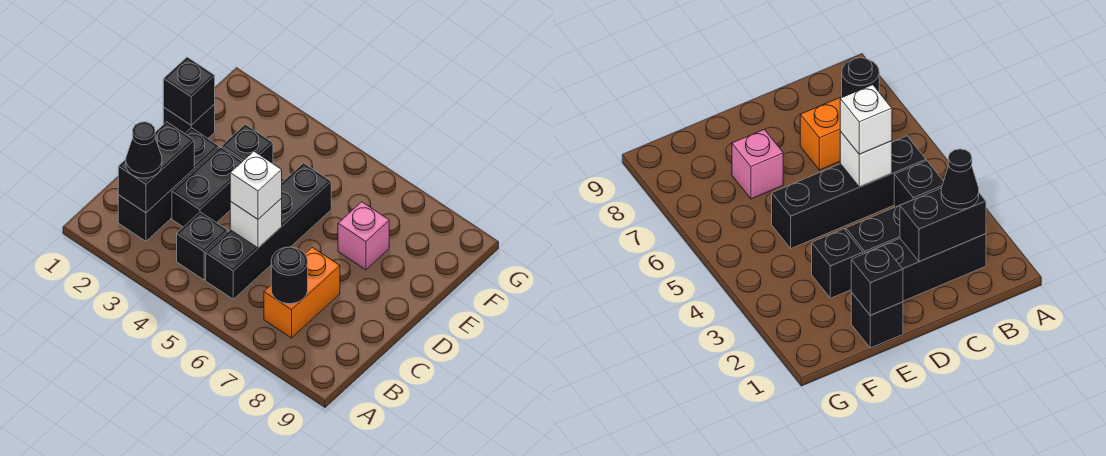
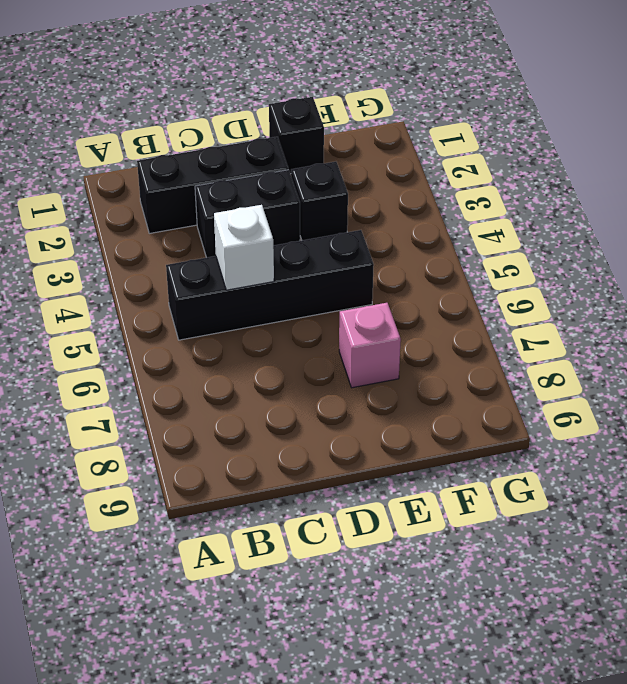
none -> black 1x1 brick [177,212,228,280]
none -> orange 1x2 brick [264,247,340,338]
none -> black 1x2 brick [118,122,194,213]

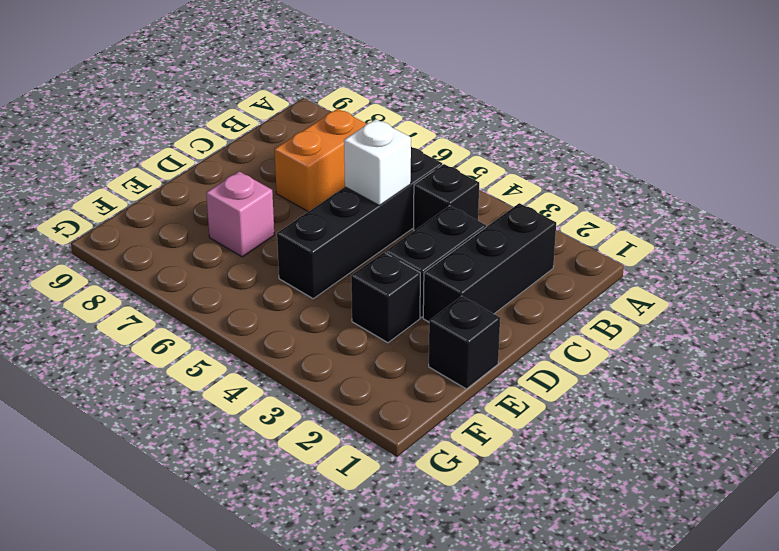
none -> black 1x2 brick [118,122,194,213]
none -> black 1x1 round brick [271,247,308,304]
none -> black 1x1 brick [163,57,215,125]

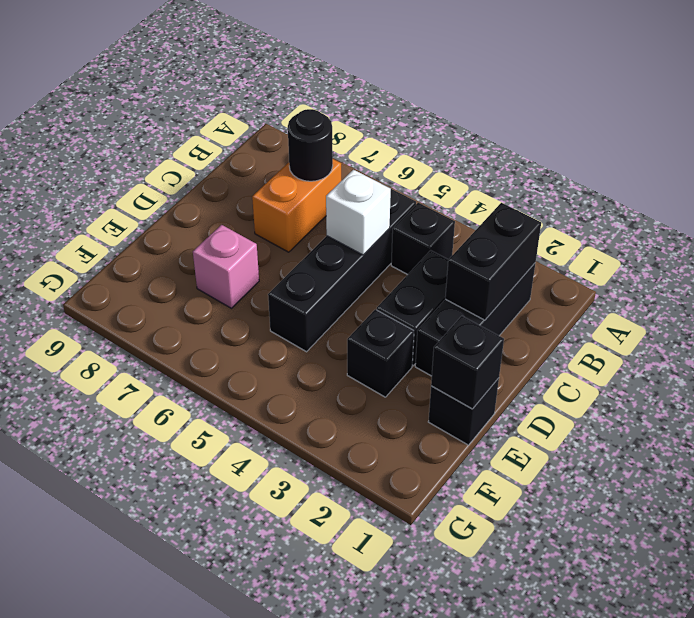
none -> black 1x1 cone [126,122,162,178]
none -> white 1x1 brick [230,151,282,219]

